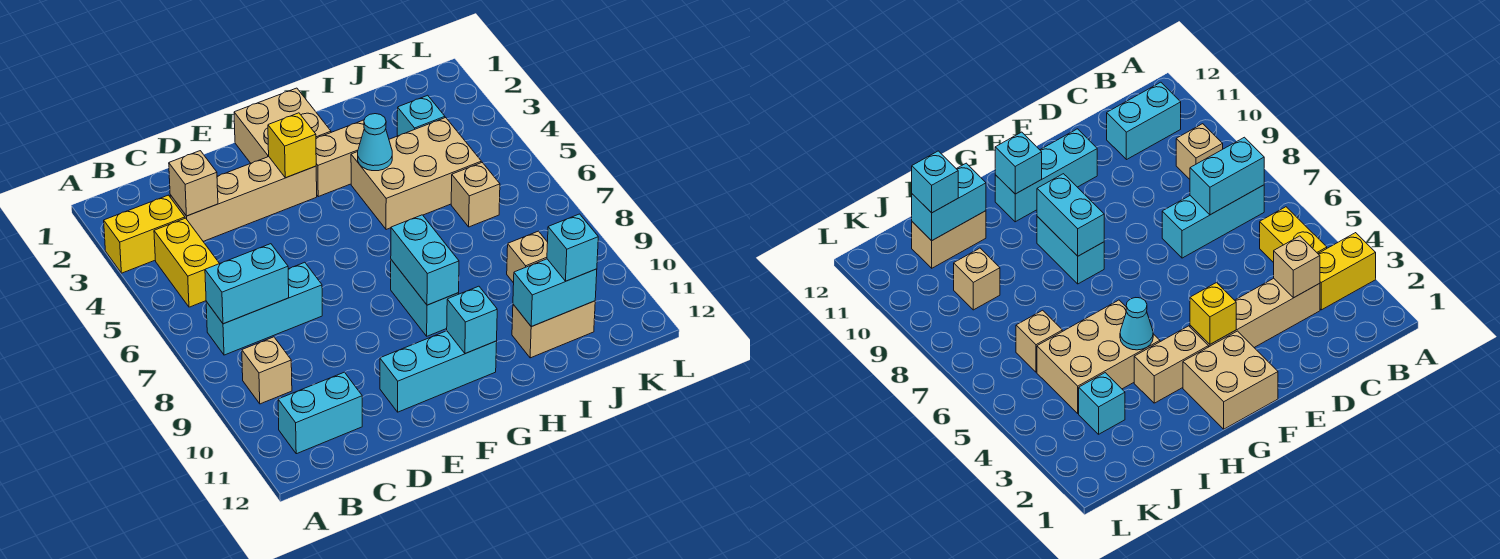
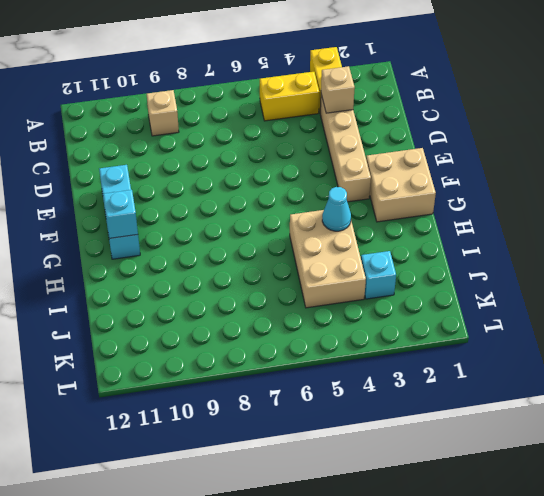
none -> cyan 1x3 brick [206,262,322,355]
none -> cyan 1x2 brick [278,372,362,454]
none -> tan 1x2 brick [316,120,364,197]

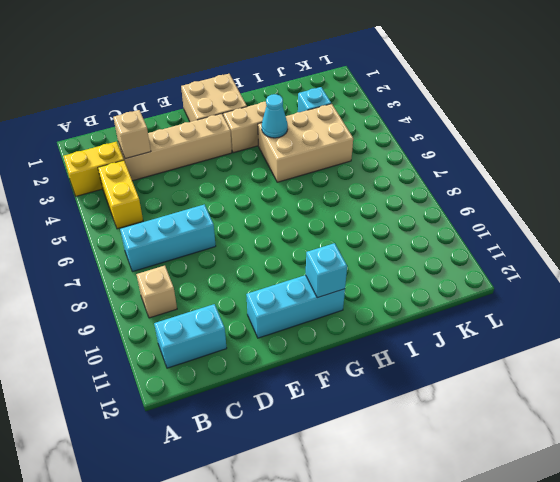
none -> cyan 1x2 brick [391,260,459,336]
none -> tan 1x2 brick [512,301,595,358]
none -> tan 1x1 brick [451,162,500,227]

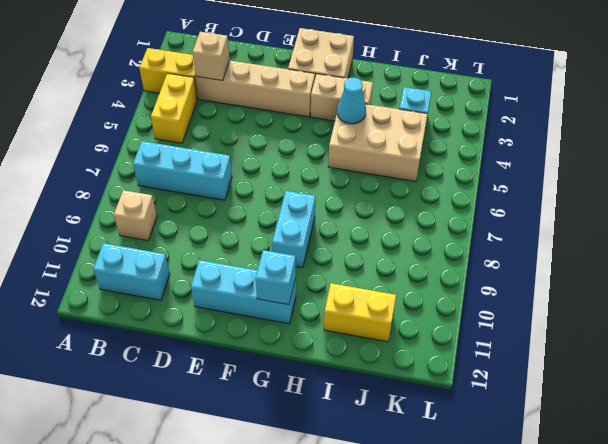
yellow 1x2 brick [324,283,396,342] -> tan 1x2 brick [512,301,595,358]
none -> tan 1x1 brick [451,162,500,227]
none -> tan 1x1 brick [507,231,548,283]
none -> cyan 1x2 brick [205,244,289,324]

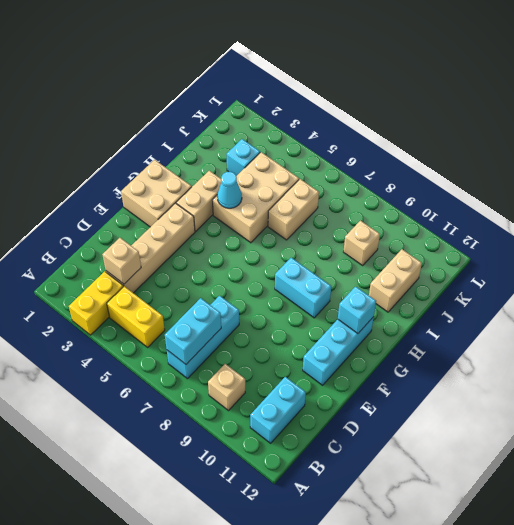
tan 1x2 brick [268,179,319,240] -> tan 1x1 brick [451,162,500,227]
none -> yellow 1x1 brick [268,113,316,178]
none -> cyan 1x2 brick [391,215,459,305]
none -> cyan 1x2 brick [513,259,597,327]

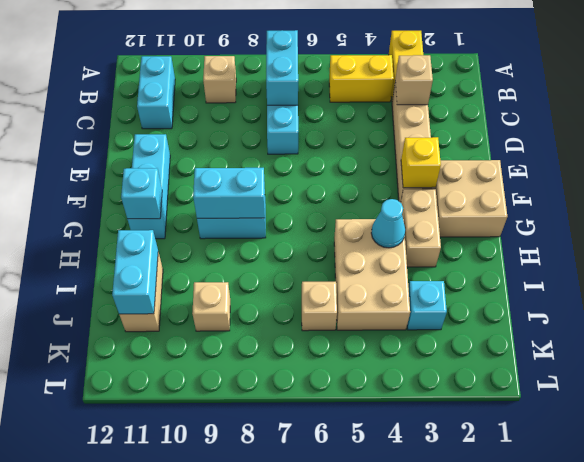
none -> cyan 1x1 brick [547,214,598,281]

